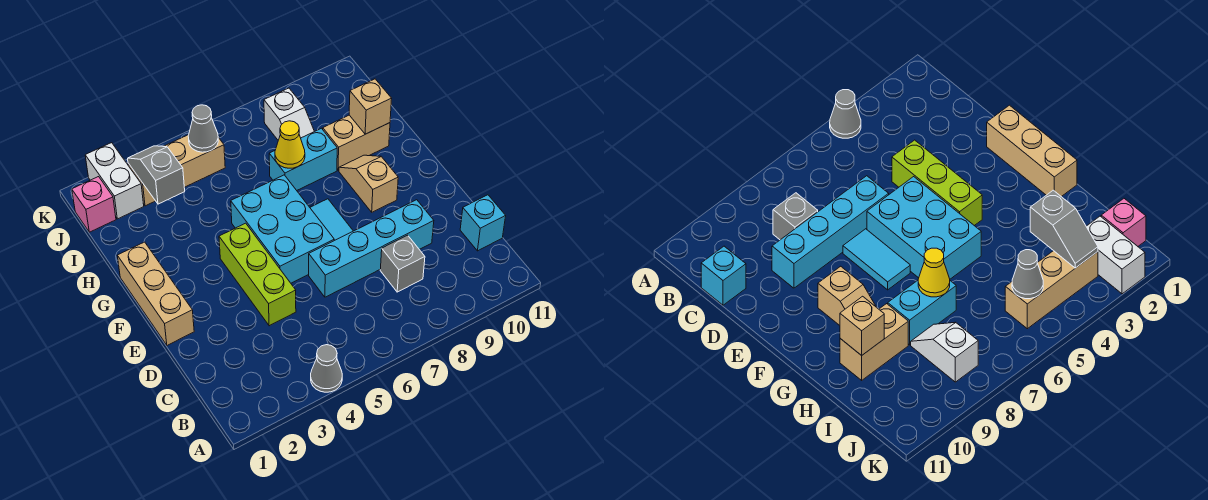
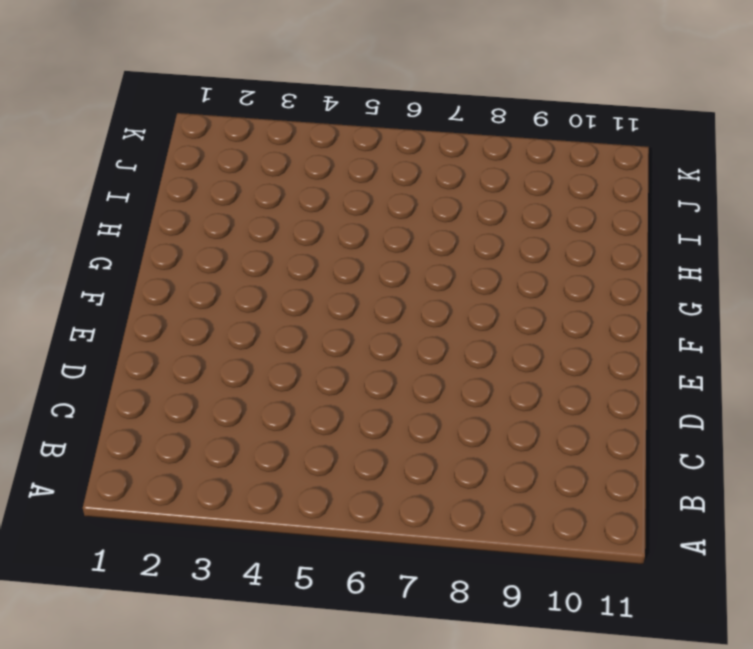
none -> grey 1x1 cone [311,345,342,392]
none -> grey 1x1 brick [380,235,425,292]
none -> cyan 1x1 brick [460,195,506,251]

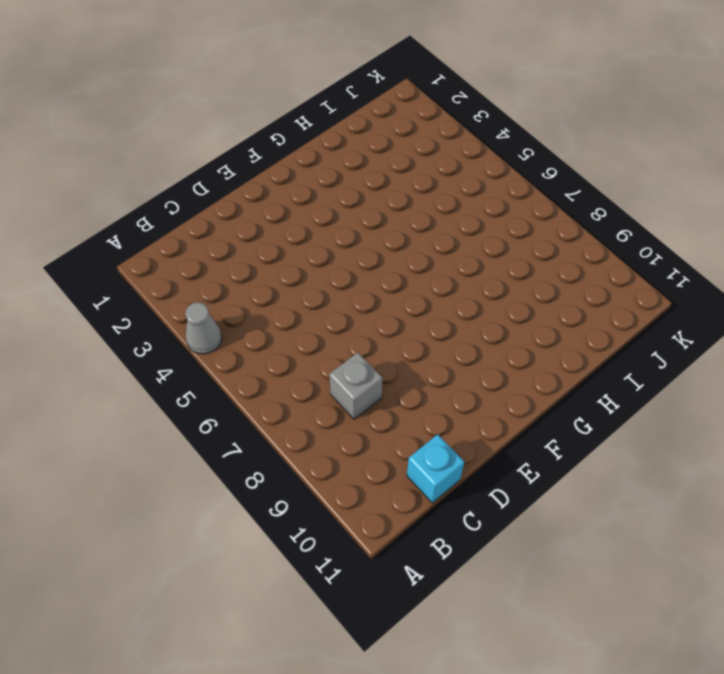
none -> lime 1x3 brick [219,223,296,326]
none -> cyan 1x4 brick [309,200,434,297]
none -> tan 1x3 brick [117,242,194,345]

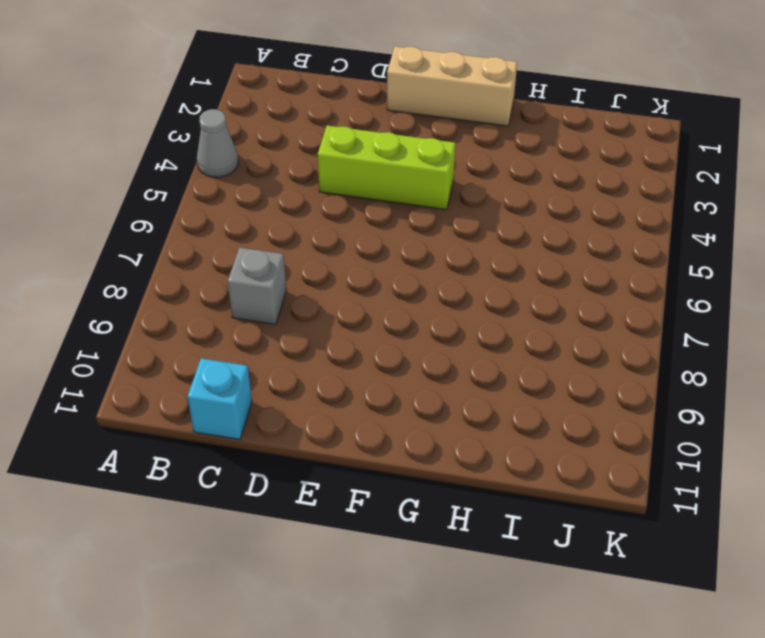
none -> cyan 1x4 brick [309,200,434,297]
none -> cyan 2x3 brick [231,175,334,283]
none -> cyan 1x2 tile [310,199,353,240]

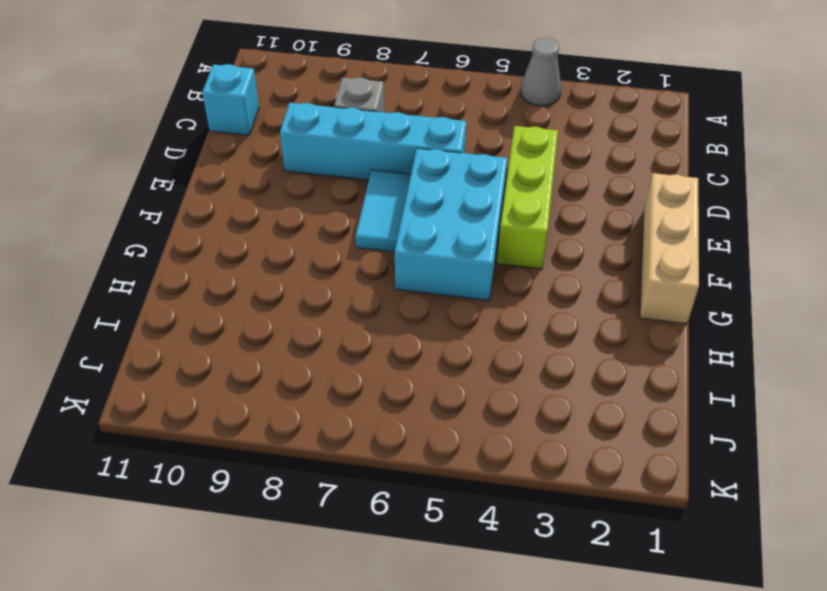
none -> tan 1x2 slope [339,155,398,212]
none -> cyan 1x2 brick [269,128,337,190]
none -> tan 1x2 brick [323,115,390,170]

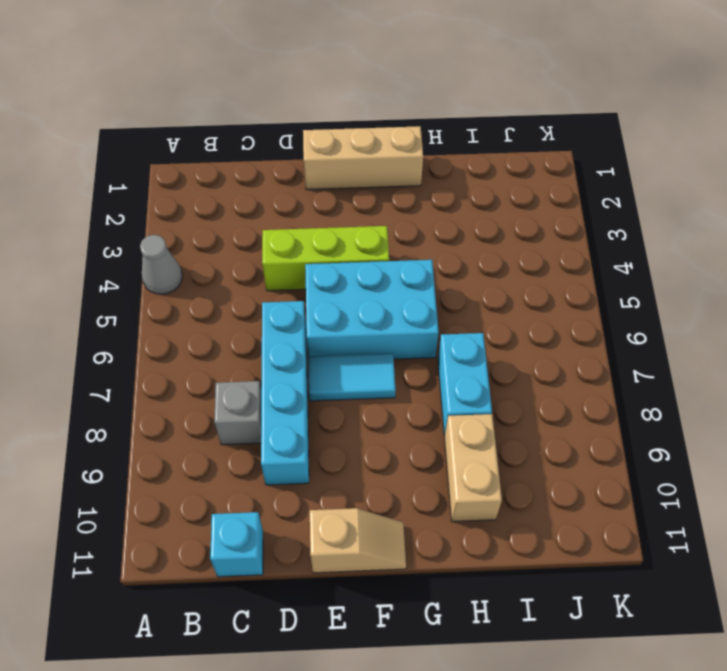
tan 1x2 slope [310,508,406,573] -> tan 1x2 slope moved to [339,155,398,212]
none -> white 1x2 slope [264,88,314,140]
none -> pink 1x1 brick [72,177,116,232]
none -> white 1x2 brick [85,143,144,219]

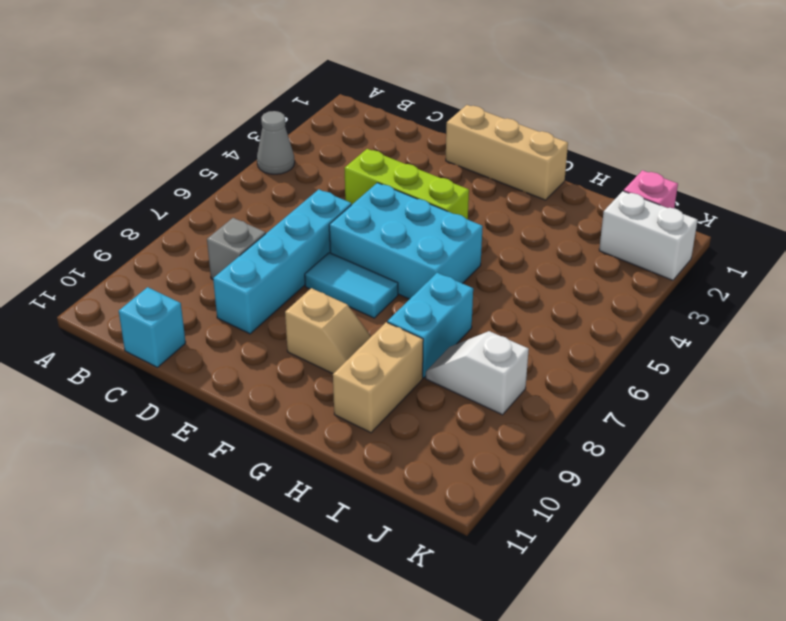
none -> tan 1x3 brick [128,135,225,206]
none -> yellow 1x1 cone [275,121,305,168]
none -> tan 1x1 brick [349,79,392,134]

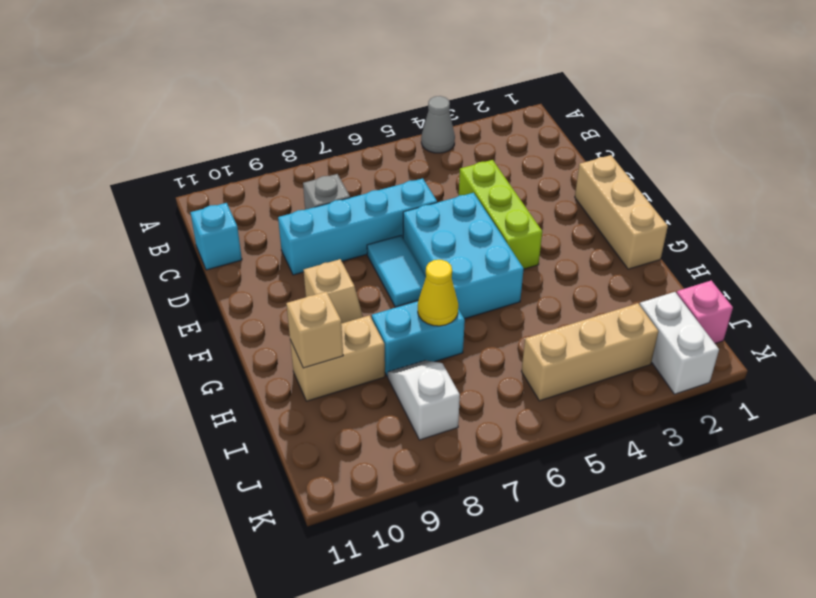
none -> grey 1x2 slope [128,146,185,204]
none -> grey 1x1 cone [188,105,218,152]

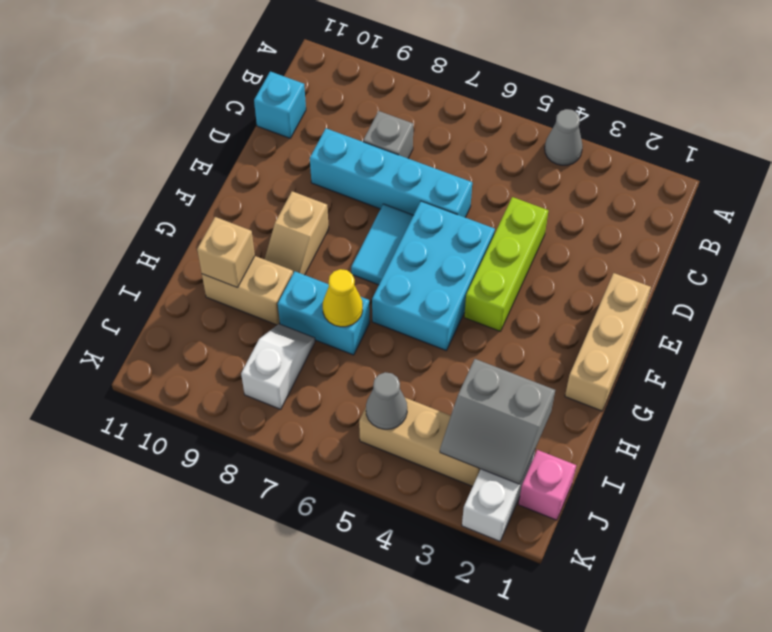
grey 2x2 slope [440,359,555,484] -> grey 1x2 slope [128,146,185,204]

